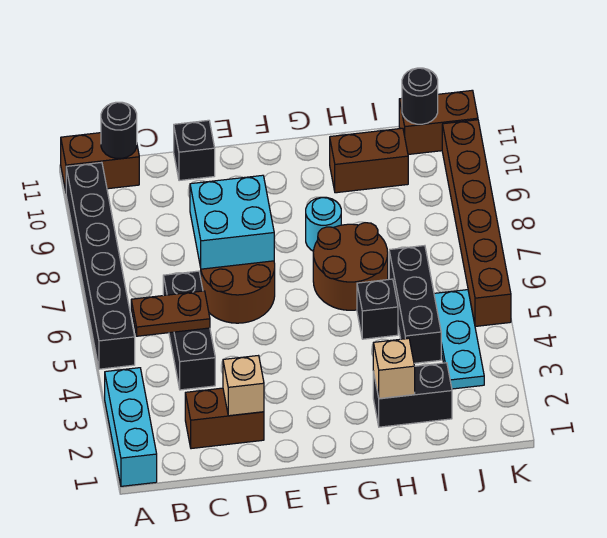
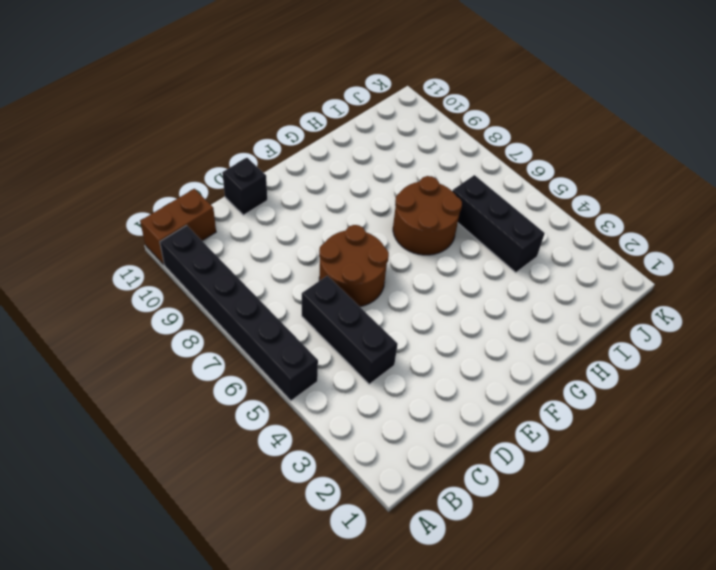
none -> cyan 1x3 brick [105,368,157,486]
none -> brown 1x2 brick [185,388,264,449]
none -> cyan 1x1 round brick [306,197,341,251]

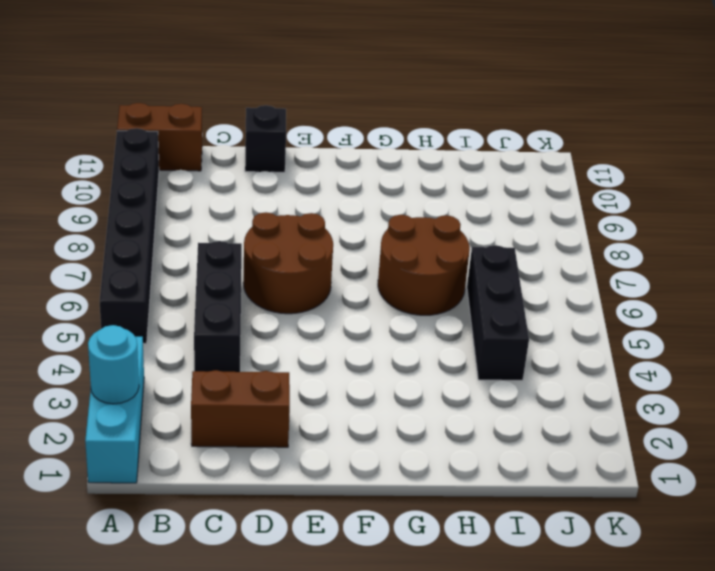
cyan 1x1 round brick [88,325,139,404] -> cyan 1x1 round brick moved to [306,197,341,251]
none -> black 1x2 brick [373,363,452,427]
none -> black 1x1 brick [357,279,398,339]
none -> brown 1x2 brick [330,128,408,193]

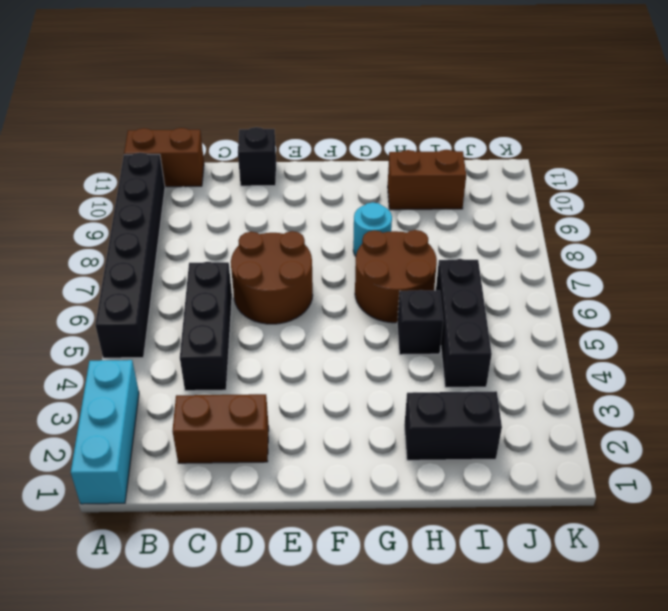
none -> cyan 1x3 plate [434,290,484,389]
none -> brown 1x2 brick [399,90,478,155]
none -> brown 1x6 brick [442,120,511,326]

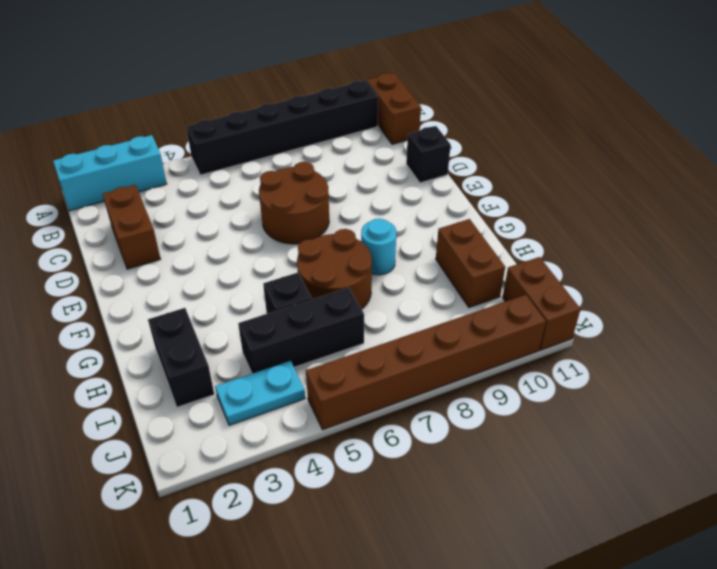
cyan 1x2 plate [215,361,305,425] -> cyan 1x3 plate [434,290,484,389]
none -> black 1x3 brick [163,271,215,390]
none -> brown 1x2 plate [131,291,210,336]
none -> black 1x1 round brick [101,102,137,158]

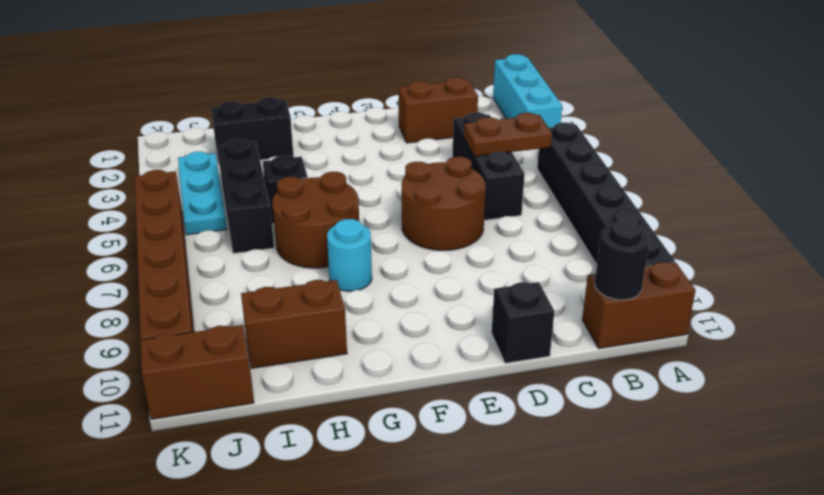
none -> tan 1x1 brick [223,356,264,416]
none -> cyan 2x2 brick [190,175,274,269]
none -> tan 1x1 brick [373,338,415,399]

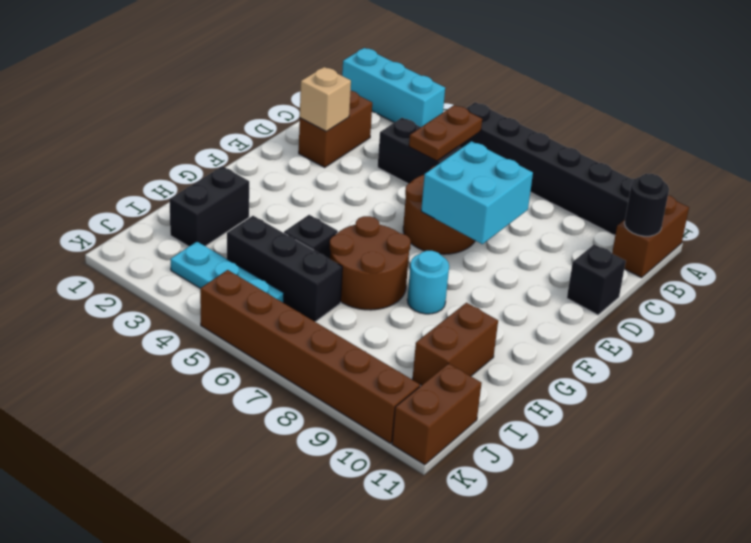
none -> tan 1x1 brick [373,338,415,399]
none -> black 1x1 round brick [402,68,438,124]

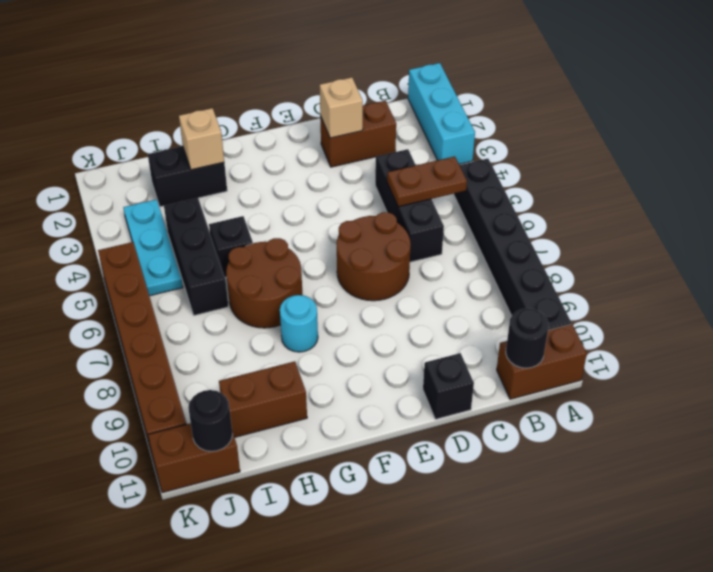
none -> cyan 2x2 brick [190,175,274,269]

